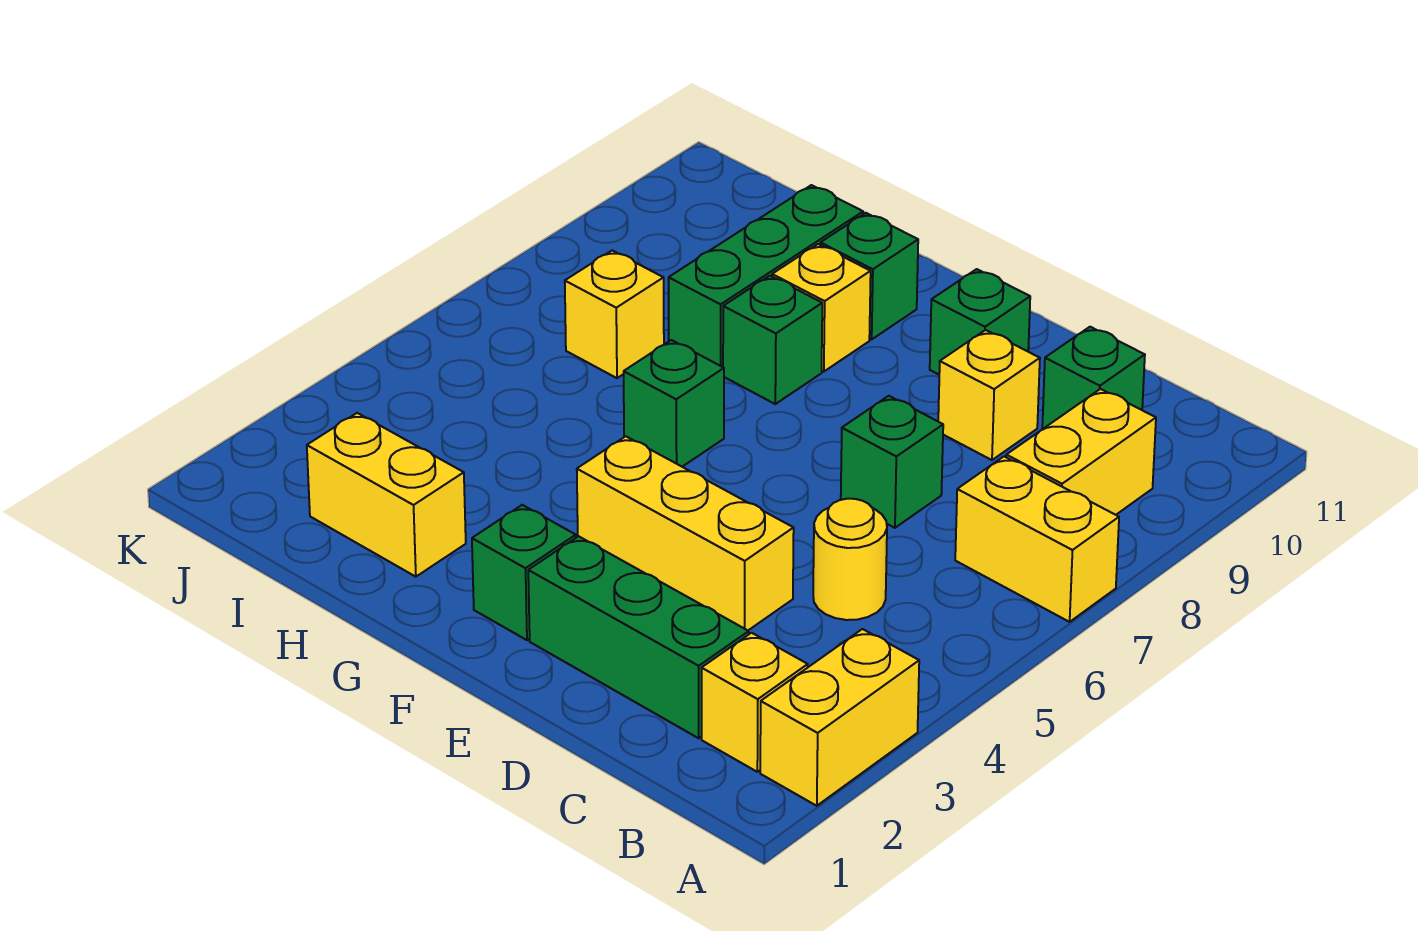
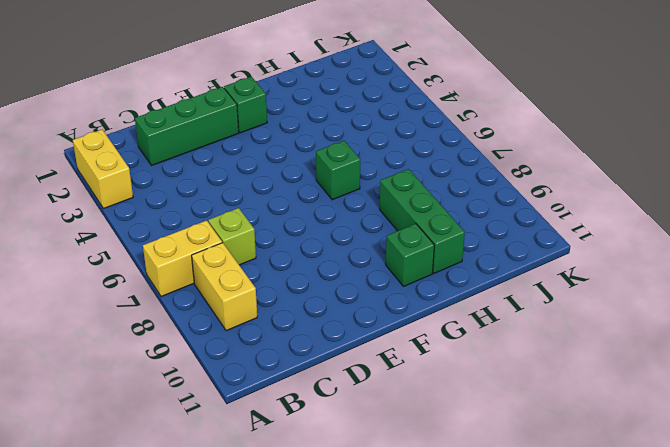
lime 1x1 brick [208,208,256,265] -> none
none -> yellow 1x1 brick [702,633,808,772]
none -> yellow 1x1 round brick [813,499,887,620]
none -> green 1x1 brick [1042,327,1145,429]

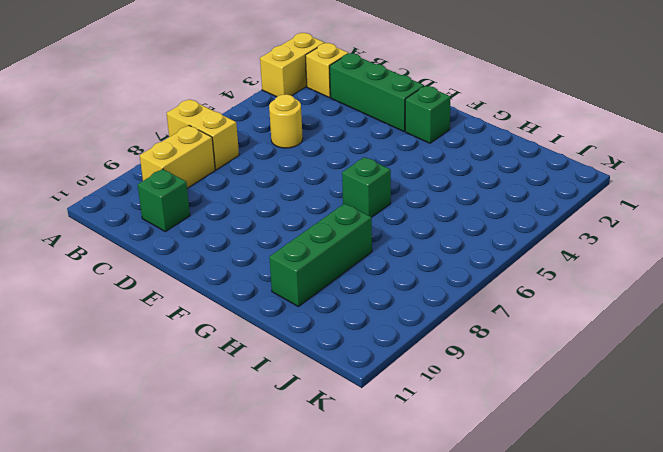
none -> yellow 1x3 brick [577,436,794,630]
none -> green 1x1 brick [841,396,943,528]
none -> yellow 1x1 brick [938,330,1040,460]

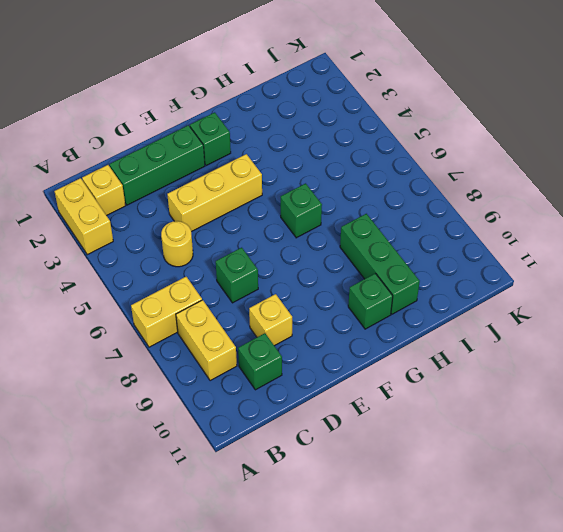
none -> green 1x1 brick [930,269,1030,374]
none -> green 1x1 brick [723,276,822,404]
none -> yellow 1x1 brick [772,244,871,372]

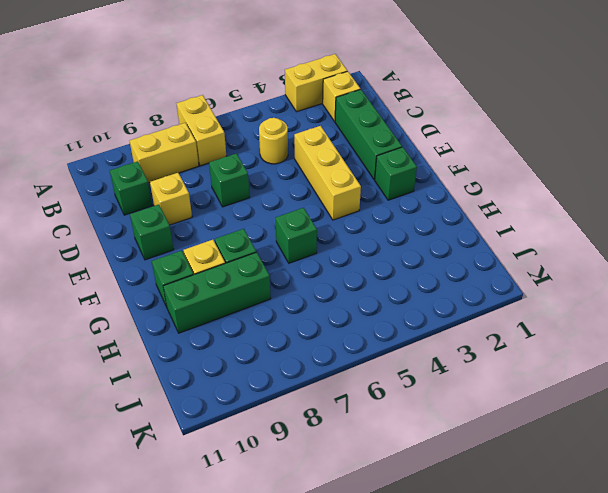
none -> yellow 1x2 brick [307,413,466,577]
none -> yellow 1x1 brick [565,251,664,378]

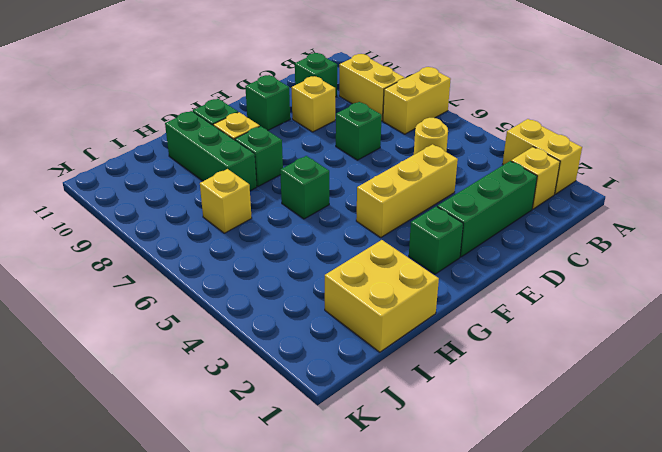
yellow 2x2 brick [325,240,439,352] -> yellow 1x2 brick [307,413,466,577]

